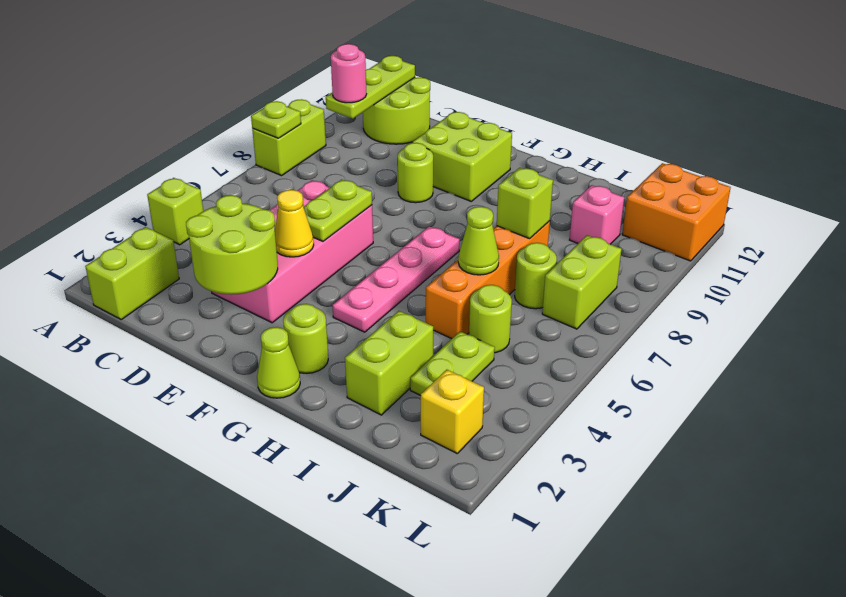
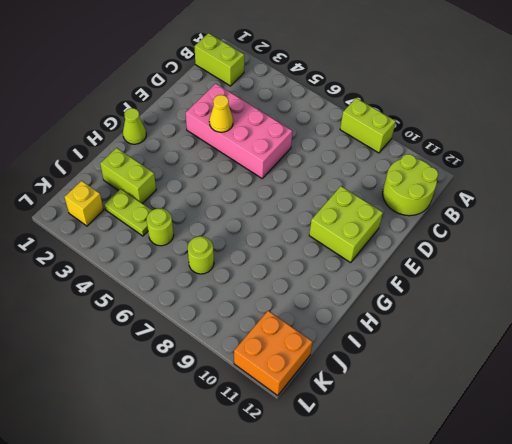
none -> lime 1x1 brick [147,178,203,245]
none -> lime 1x1 round brick [398,143,433,203]
none -> lime 1x1 round brick [283,304,328,374]

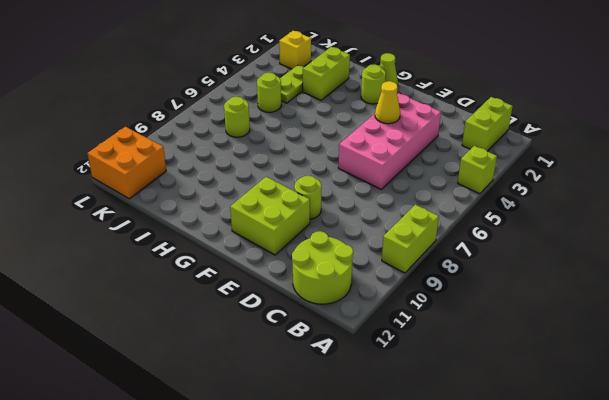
none -> pink 1x4 plate [332,226,460,332]
none -> orange 1x4 brick [426,221,550,339]
none -> pink 1x1 brick [570,185,624,244]

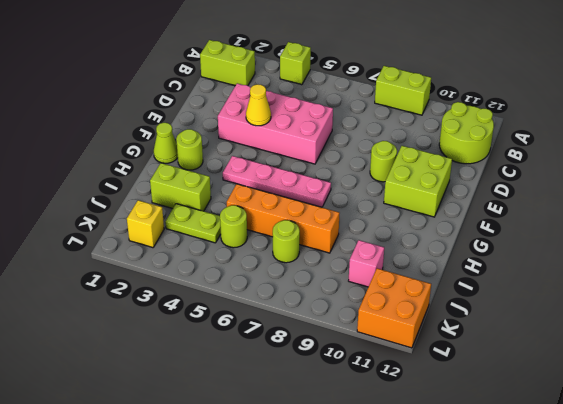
none -> lime 1x2 brick [542,235,622,329]
none -> lime 1x1 plate [251,101,301,138]
none -> lime 1x3 plate [326,56,415,119]

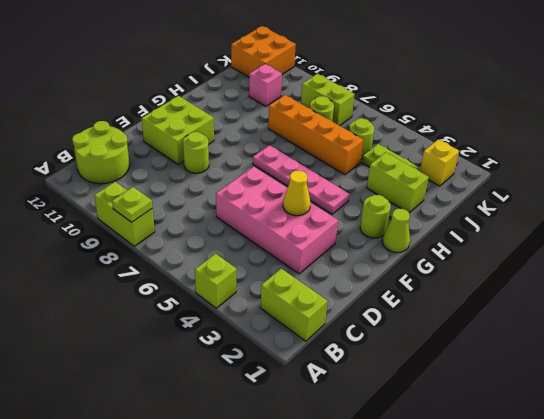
none -> lime 1x3 plate [326,56,415,119]
none -> lime 2x2 round brick [186,195,278,295]
none -> lime 1x2 plate [304,180,372,241]

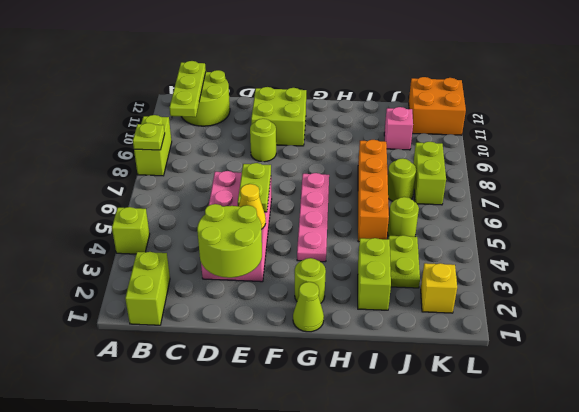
none -> lime 1x1 cone [458,207,499,275]
none -> lime 1x1 brick [497,168,553,239]
none -> pink 1x1 round brick [331,44,366,103]

